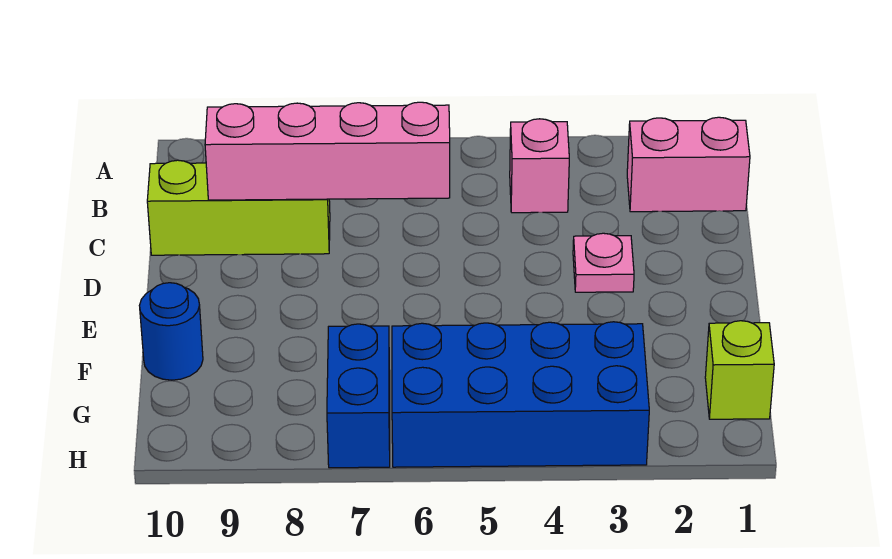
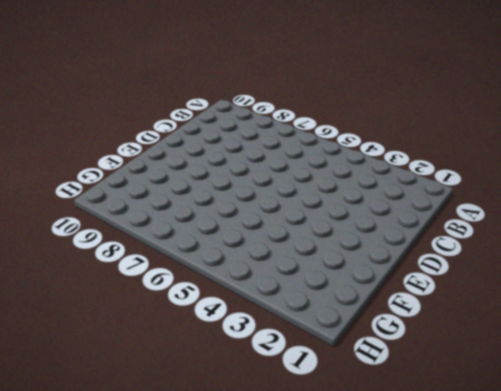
none -> pink 1x2 brick [627,117,750,212]
none -> pink 1x1 brick [510,119,569,213]

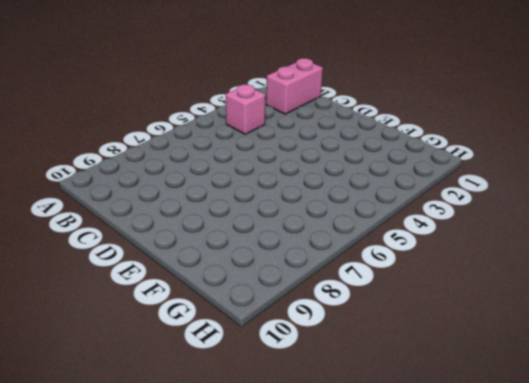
none -> lime 1x3 brick [147,160,330,255]
none -> pink 1x1 plate [573,233,634,292]

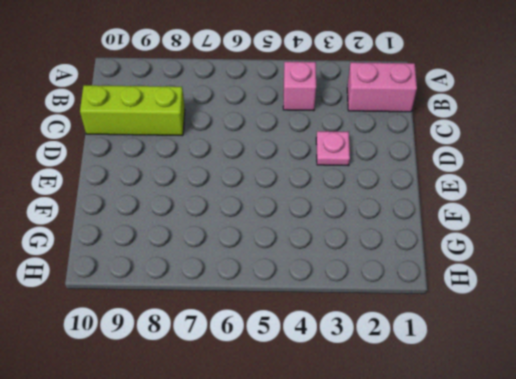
none -> blue 1x1 round brick [139,283,203,380]
none -> lime 1x1 brick [705,321,774,419]

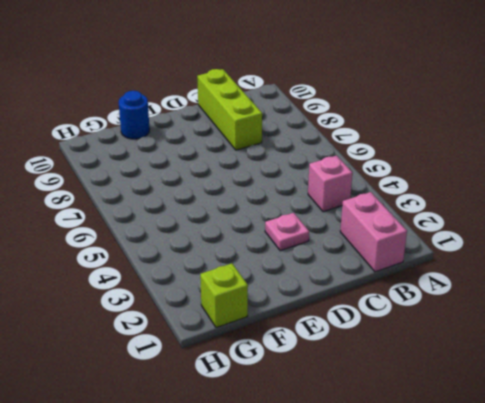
none -> blue 2x4 brick [392,322,649,467]
none -> blue 1x2 brick [327,324,390,468]

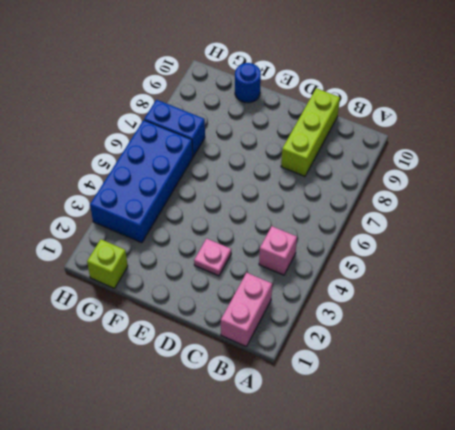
none -> pink 1x4 brick [205,102,450,200]

